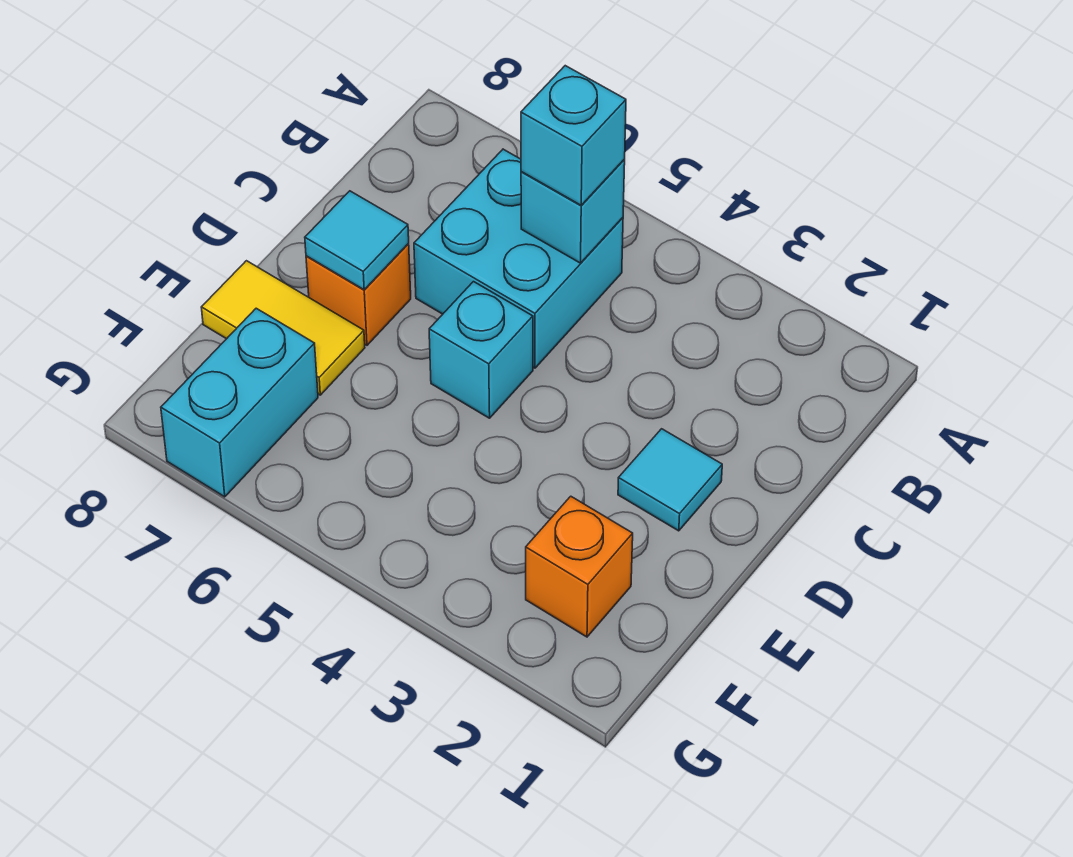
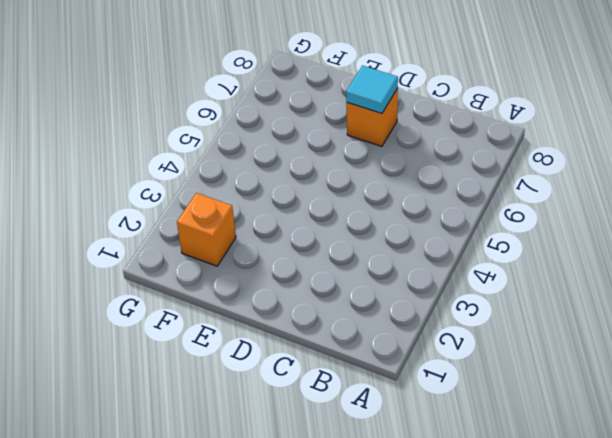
none -> cyan 2x2 brick [414,149,623,368]
none -> cyan 1x1 tile [618,429,722,531]

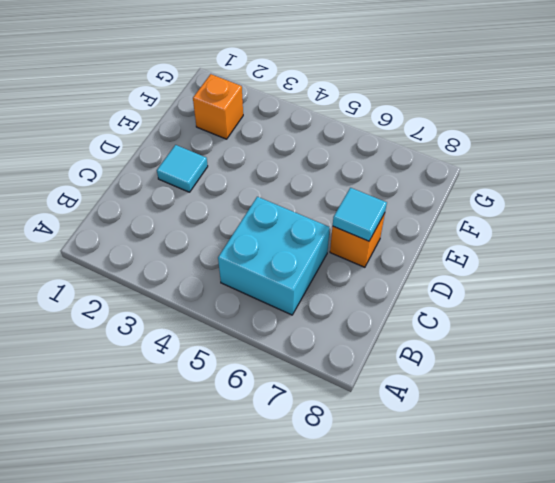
none -> cyan 1x1 brick [429,282,533,418]
none -> yellow 1x2 tile [201,261,365,395]

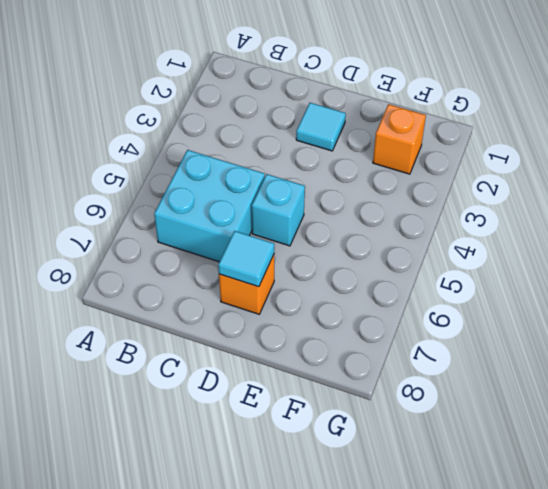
none -> yellow 1x2 tile [201,261,365,395]
none -> cyan 1x2 brick [161,308,318,497]

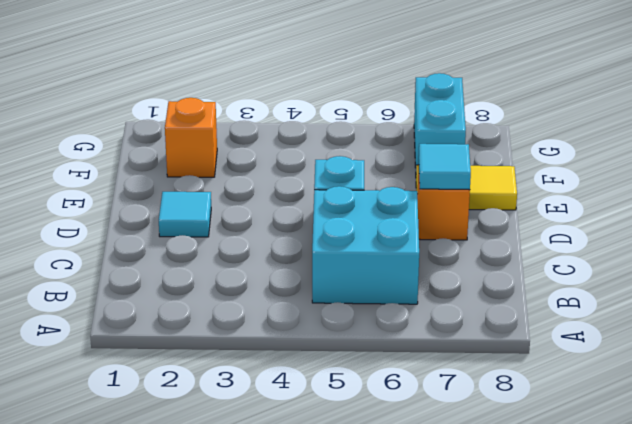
none -> cyan 1x1 brick [521,160,625,263]
none -> cyan 1x1 brick [521,66,626,205]

